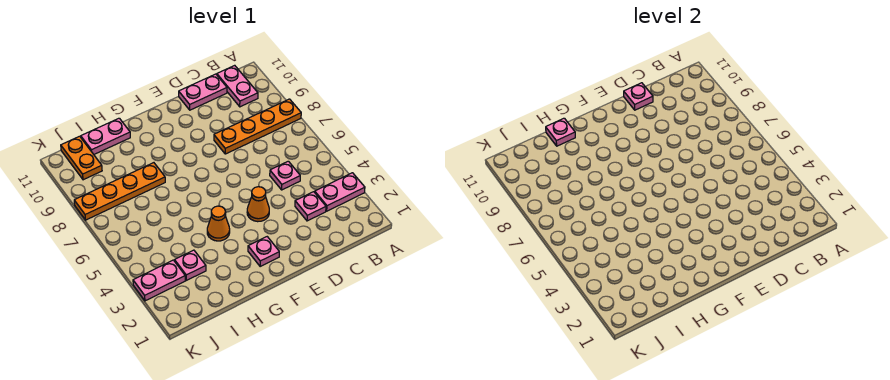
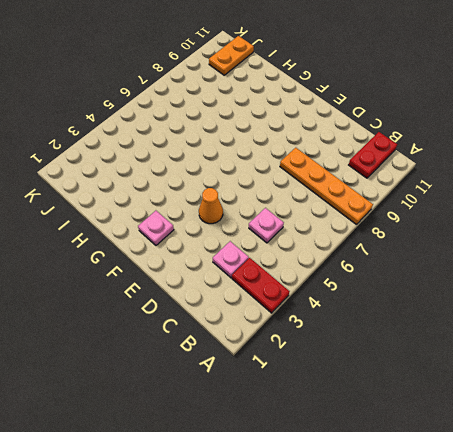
red 1x2 plate [232,258,290,313] -> pink 1x2 plate [315,173,365,211]
red 1x2 plate [349,132,397,178] -> pink 1x2 plate [217,65,258,107]
none -> pink 1x2 plate [179,74,227,110]
none -> orange 1x1 cone [207,206,230,241]
none -> orange 1x4 plate [74,163,165,220]

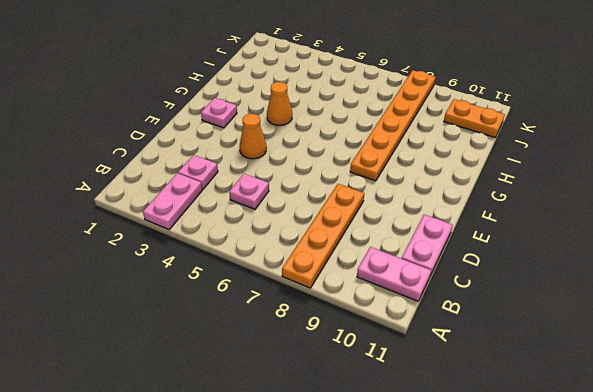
orange 1x6 plate [350,70,436,181] -> orange 1x4 plate [74,163,165,220]
none -> pink 1x2 plate [81,118,130,154]
none -> pink 1x1 plate [175,250,206,280]
none -> pink 1x2 plate [133,260,185,301]

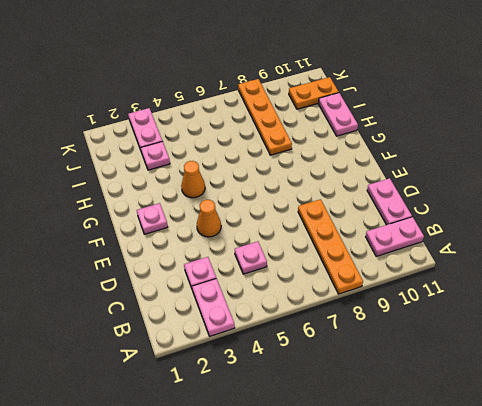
none -> pink 1x1 plate [624,83,653,110]
none -> pink 1x1 plate [546,118,575,146]

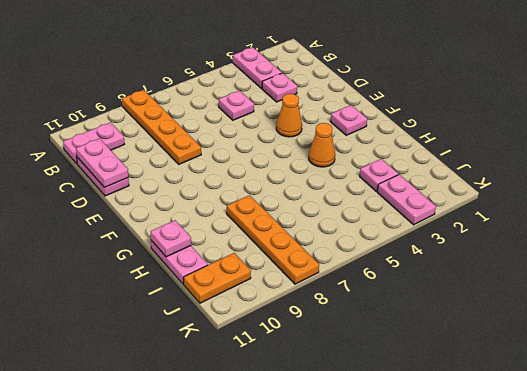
pink 1x2 plate [76,139,128,187] -> pink 1x1 plate [624,83,653,110]

